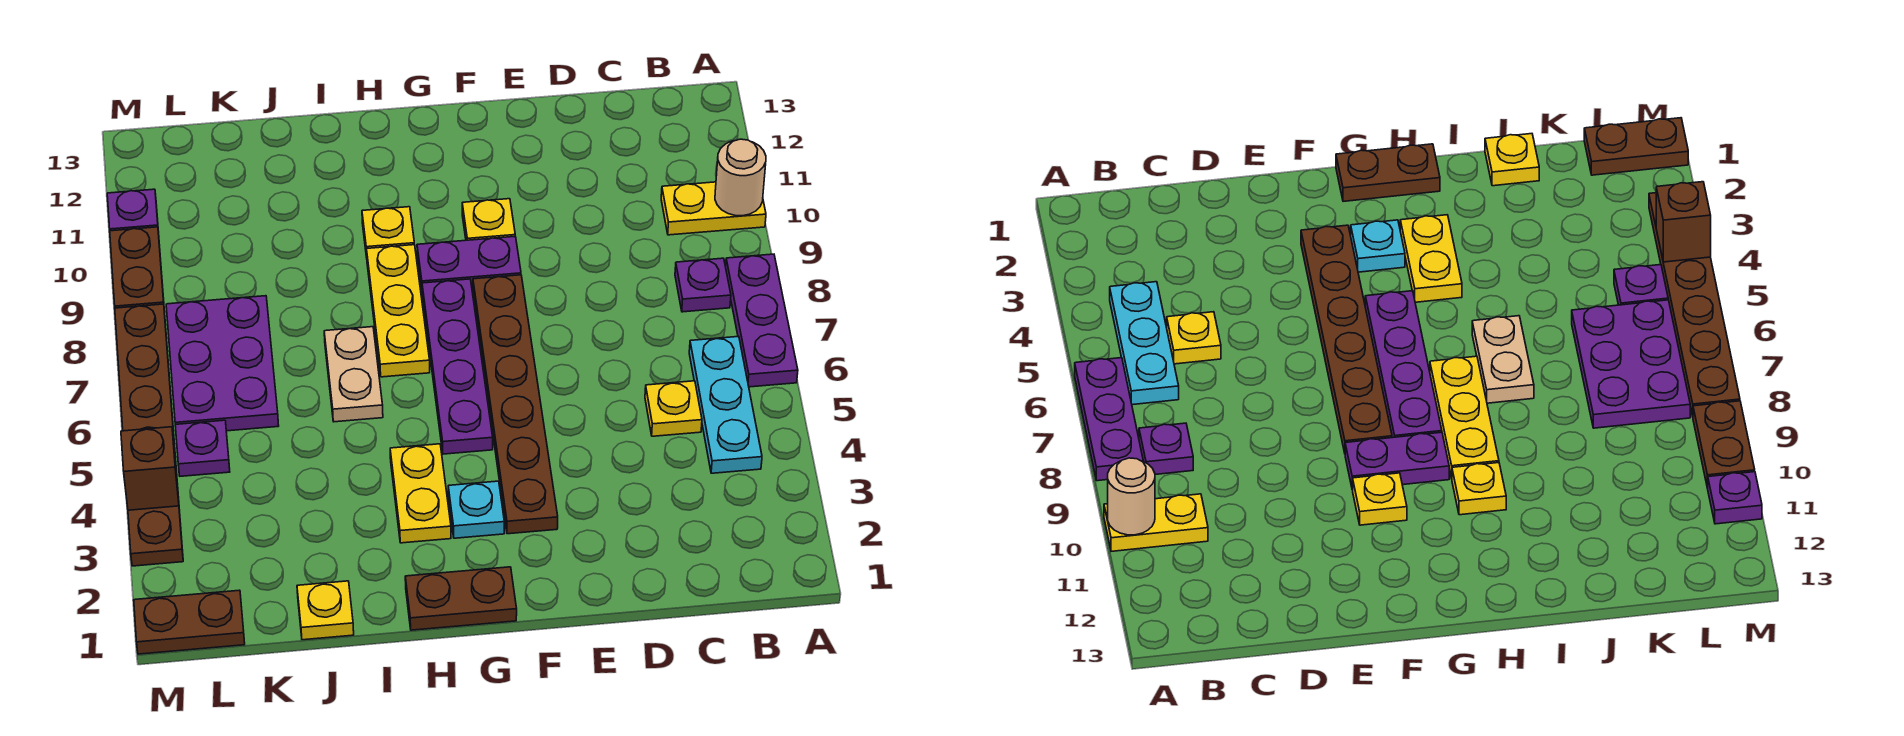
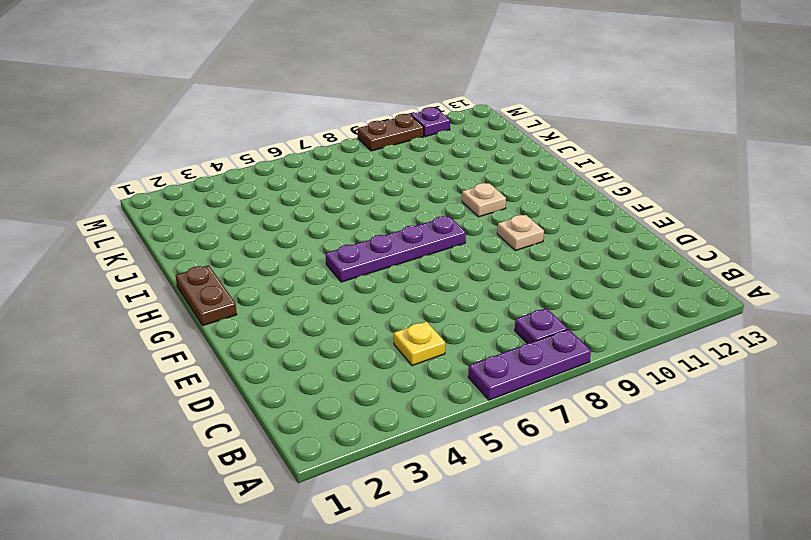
tan 1x1 plate [497,215,544,251] -> yellow 1x1 plate [462,199,515,240]
tan 1x1 plate [462,183,506,217] -> yellow 1x1 plate [362,207,414,257]
none -> yellow 1x2 plate [661,182,766,235]
none -> cyan 1x3 plate [689,336,762,473]
none -> brown 1x6 plate [473,275,558,534]

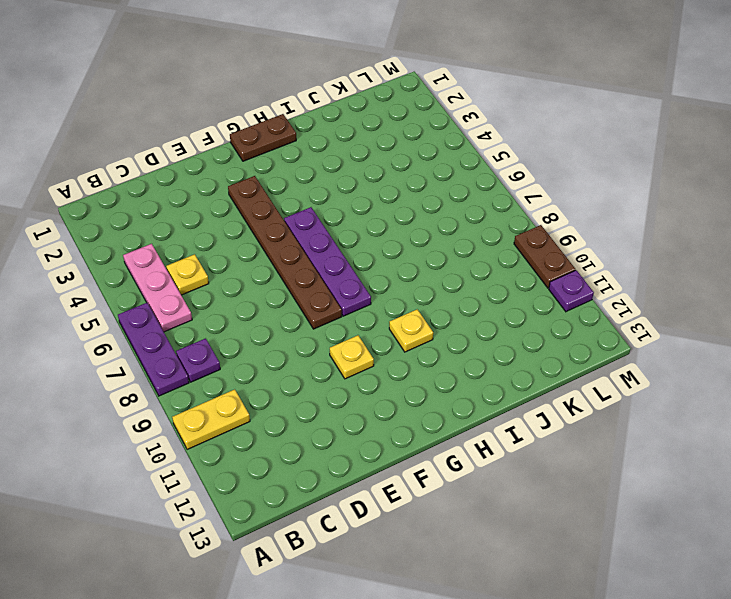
pink 1x3 plate [123,244,192,332] -> cyan 1x3 plate [689,336,762,473]
none -> purple 1x2 plate [417,236,521,290]
none -> cyan 1x1 plate [448,481,504,538]
none -> yellow 1x2 plate [390,444,451,543]

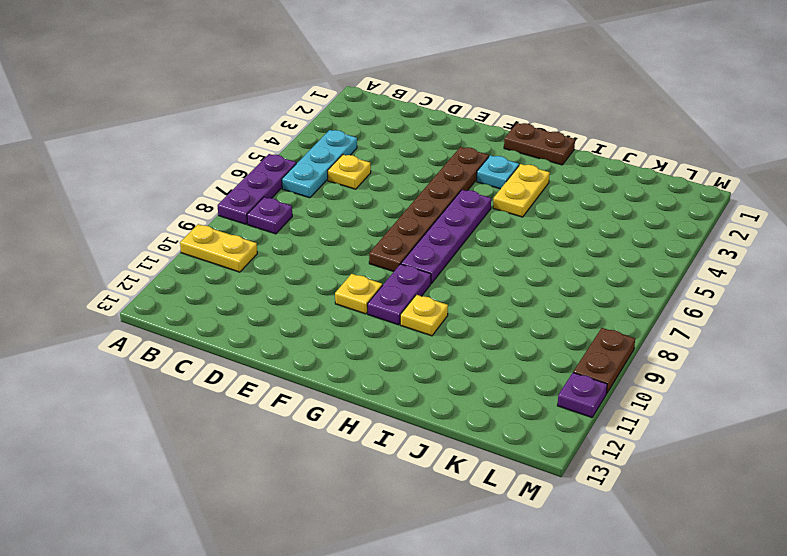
purple 1x2 plate [367,264,431,325] -> purple 1x2 plate turned to [417,236,521,290]
none -> yellow 1x3 plate [367,245,430,377]
none -> tan 1x2 plate [324,327,383,422]
none -> yellow 1x1 plate [297,581,354,640]

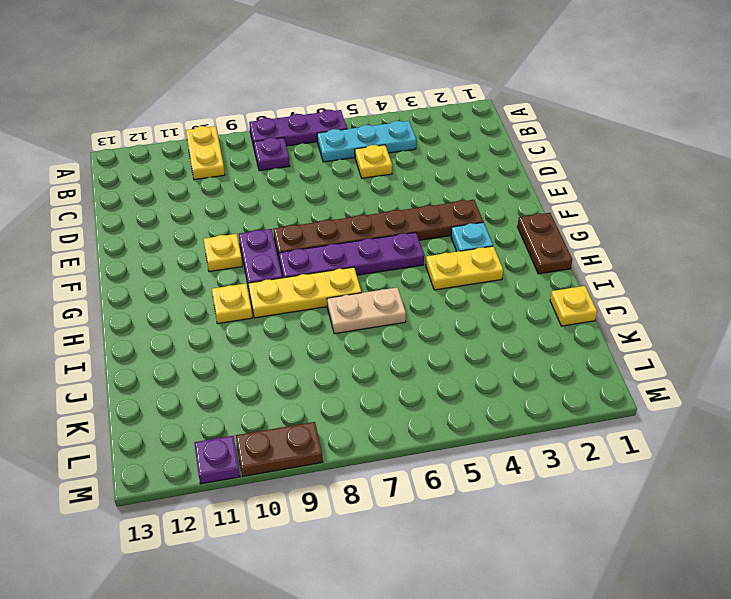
none -> purple 2x3 plate [166,296,279,431]
none -> brown 1x2 plate [134,590,245,654]
none -> purple 1x1 plate [175,420,230,476]

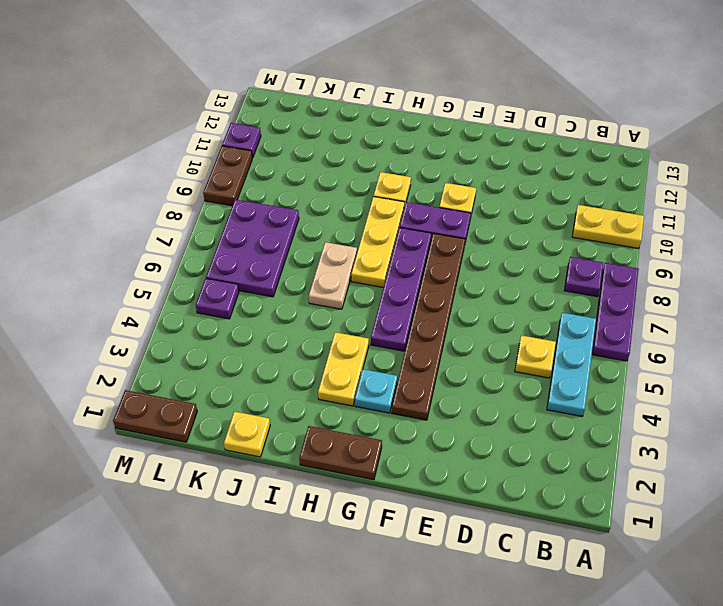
none -> brown 1x6 plate [115,304,183,566]
none -> tan 1x1 round brick [715,139,766,216]
none -> brown 1x1 brick [121,427,179,510]

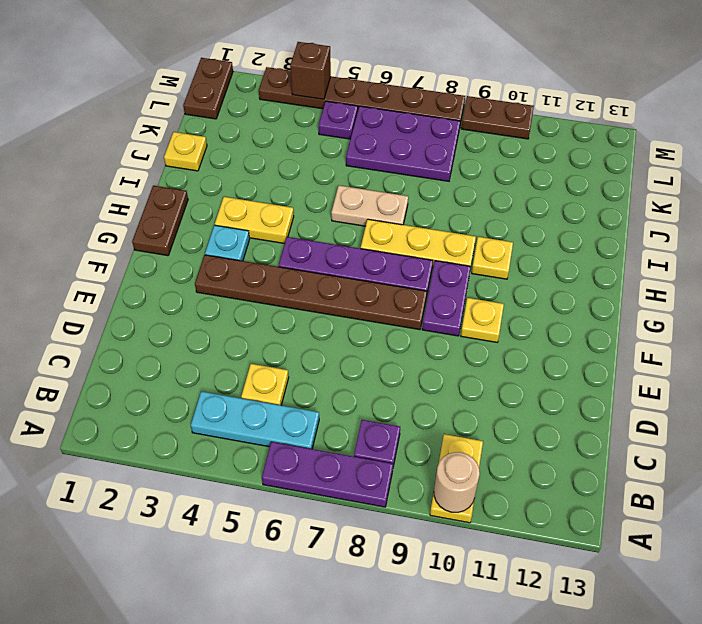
none -> purple 1x1 plate [107,189,158,231]

